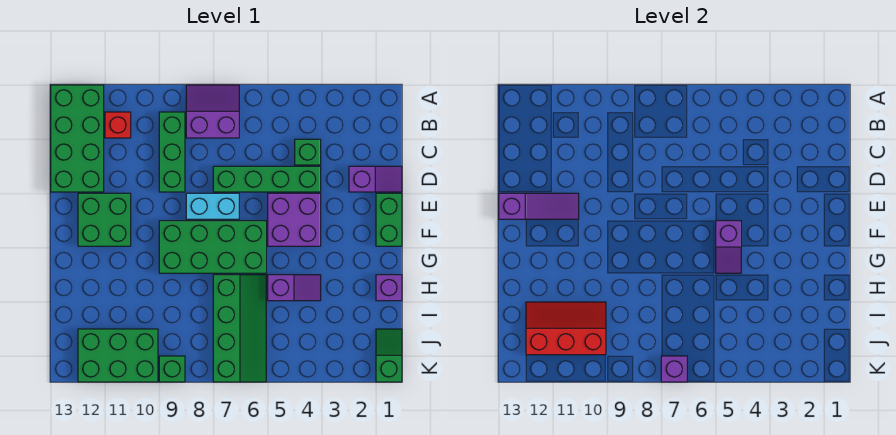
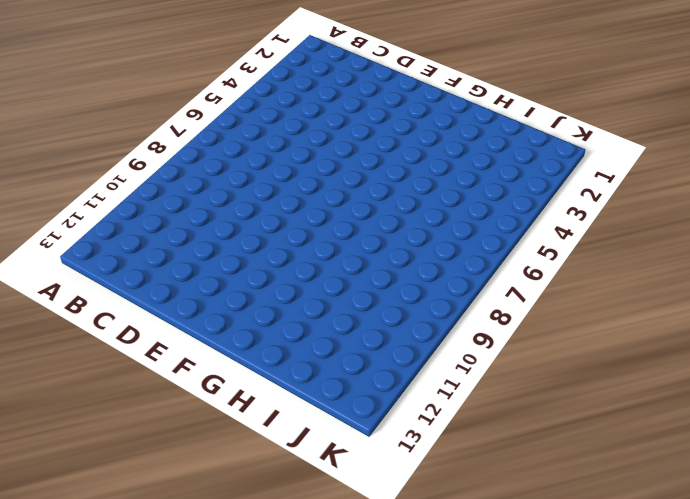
none -> purple 2x2 slope [186,85,239,138]
none -> green 2x4 brick [51,85,104,192]
none -> green 1x3 brick [159,112,185,192]

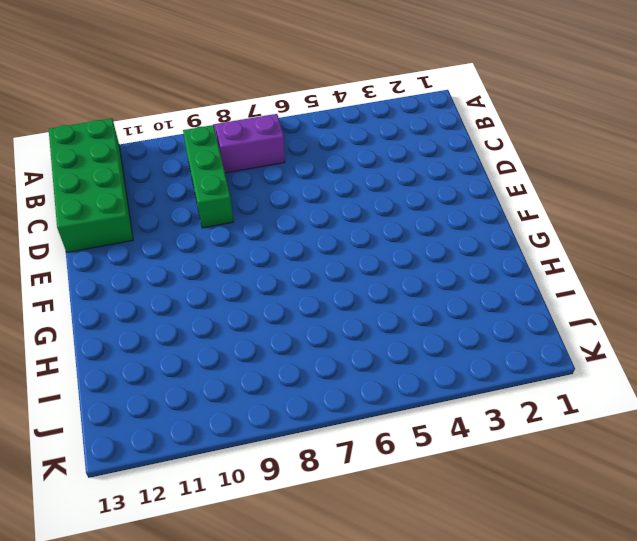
none -> red 1x1 brick [105,112,131,138]
none -> green 1x1 brick [295,139,321,165]
none -> purple 1x2 slope [349,166,402,192]

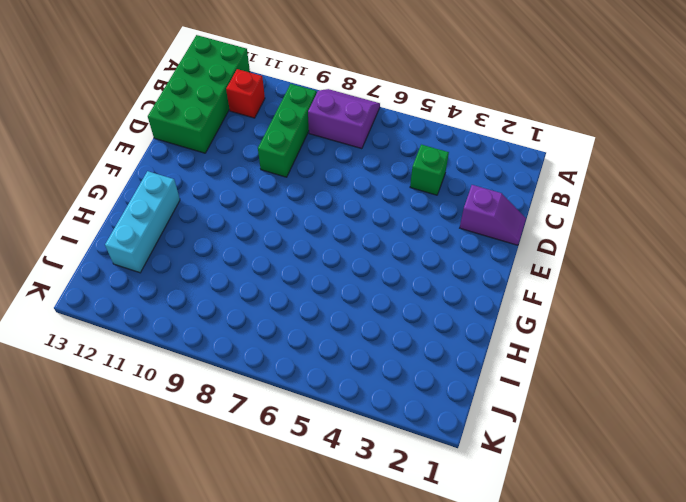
cyan 1x3 brick [105,171,180,273] -> none
none -> green 1x4 brick [213,166,321,192]
none -> green 1x2 brick [376,193,402,246]
none -> purple 2x2 brick [268,193,321,246]

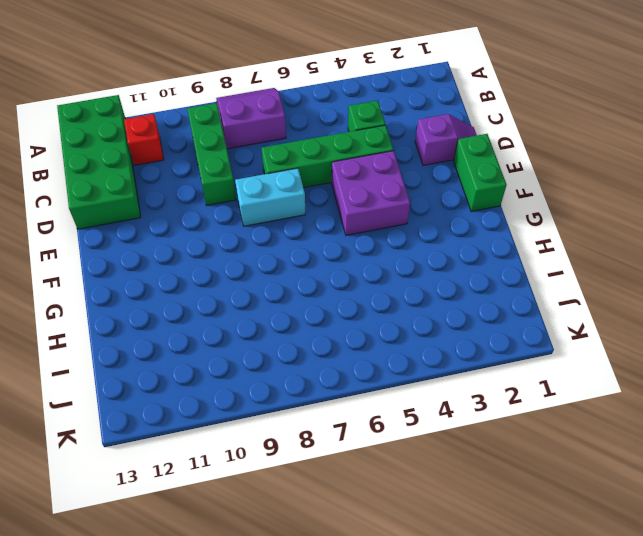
none -> green 2x2 brick [78,193,131,246]
none -> green 2x4 brick [159,221,266,273]
none -> purple 1x1 brick [376,275,402,301]

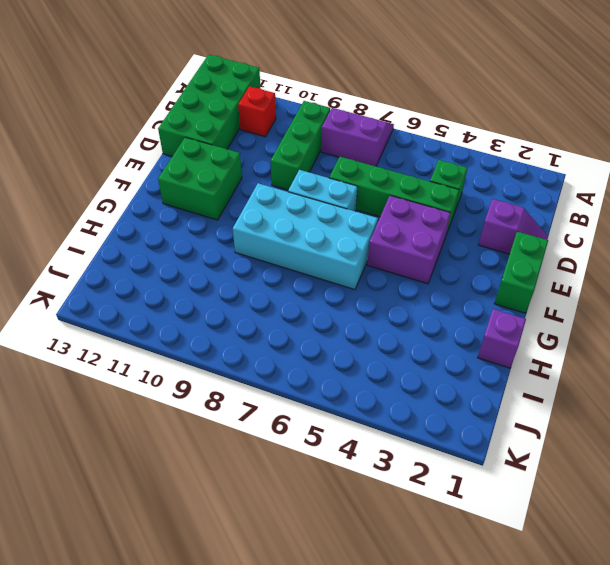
cyan 2x4 brick [233,183,378,290] -> green 2x4 brick [159,221,266,273]
none -> purple 1x2 slope [268,275,321,301]
none -> green 2x4 slope [213,275,266,382]
none -> green 1x2 slope [376,329,402,382]

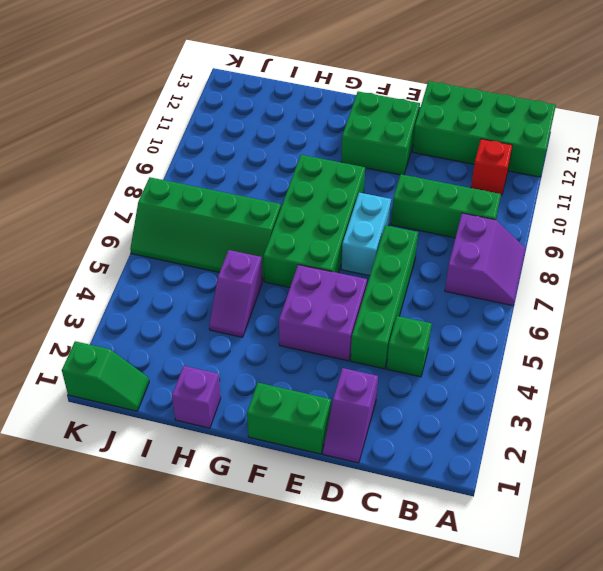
none -> green 2x3 brick [78,329,158,382]
none -> green 1x1 brick [159,356,185,382]
none -> purple 1x3 slope [499,193,579,219]

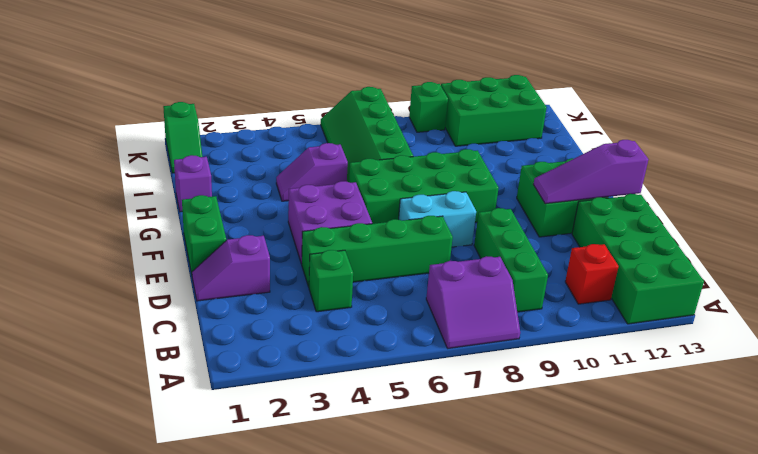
none -> purple 1x2 slope [716,221,741,273]
none -> red 2x3 slope [526,302,606,355]
none -> purple 1x1 brick [661,356,687,382]

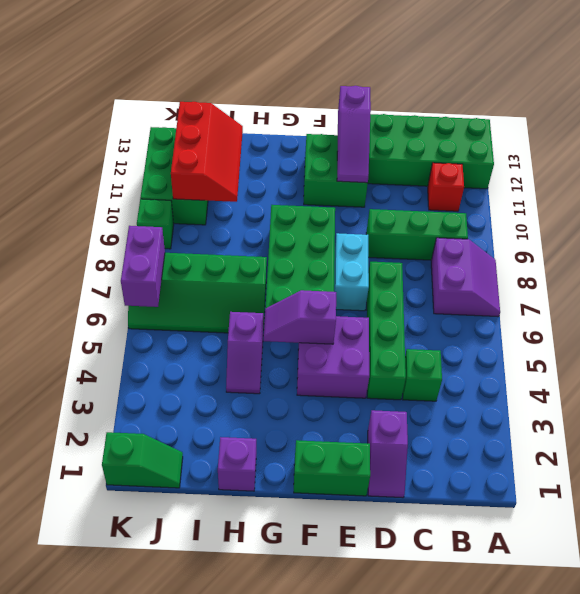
purple 1x2 brick [121,226,165,307] -> purple 1x1 brick [661,356,687,382]

